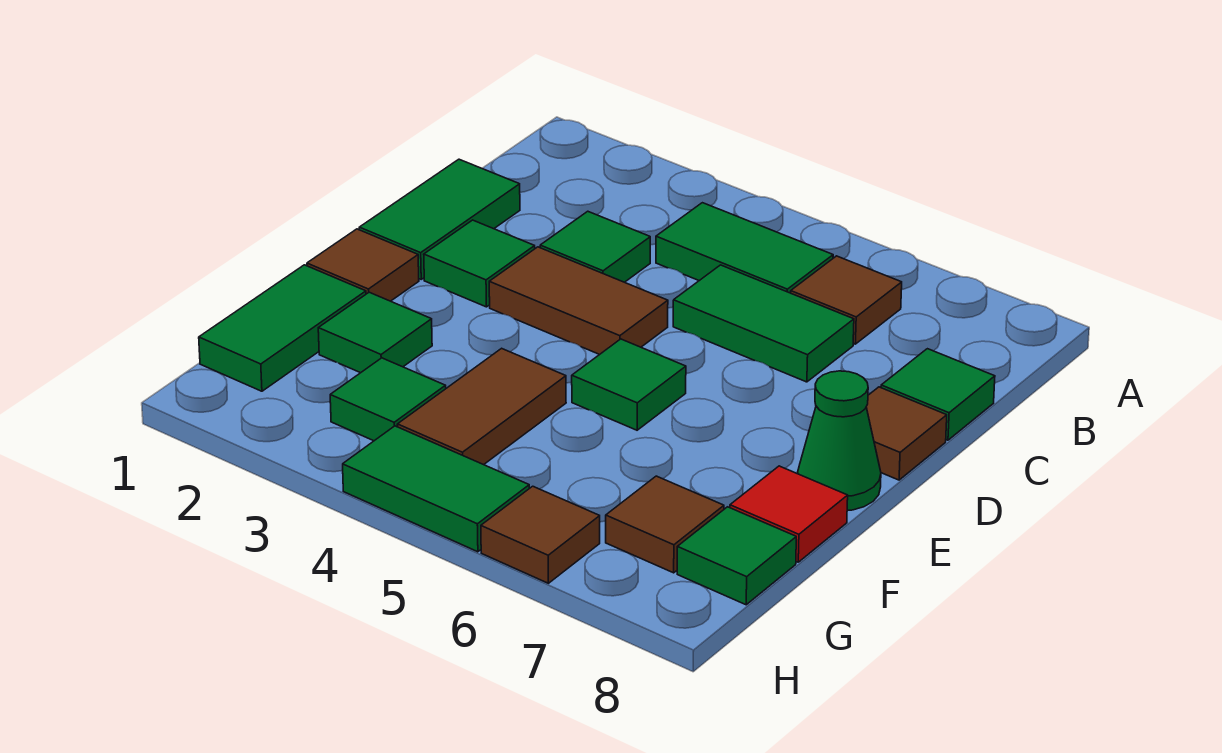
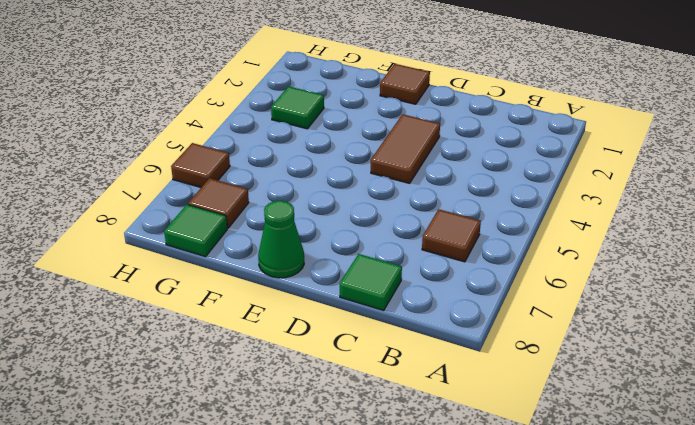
none -> green 1x2 tile [656,203,833,293]
none -> green 1x2 tile [359,159,520,279]
none -> green 1x1 tile [540,211,650,282]

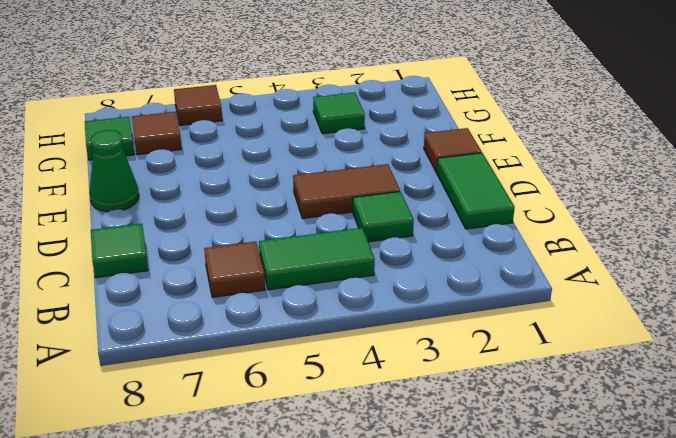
none -> green 1x2 tile [673,265,854,382]
none -> green 1x1 tile [424,220,535,307]
none -> brown 1x1 tile [866,387,947,480]

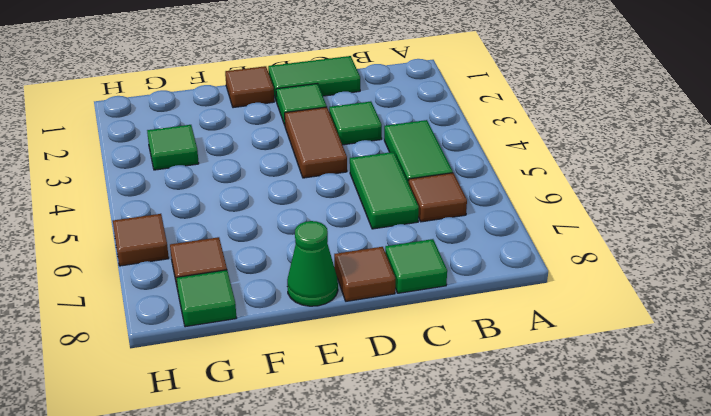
none -> green 1x1 tile [572,339,686,430]
none -> green 1x2 tile [199,265,366,391]
none -> green 1x1 tile [318,292,432,373]

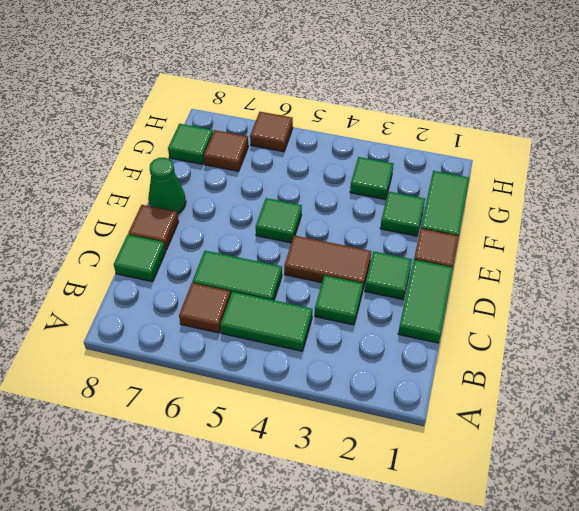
none -> brown 1x2 tile [397,348,566,465]
none -> red 1x1 tile [730,466,848,562]
none -> green 1x2 tile [343,426,529,552]

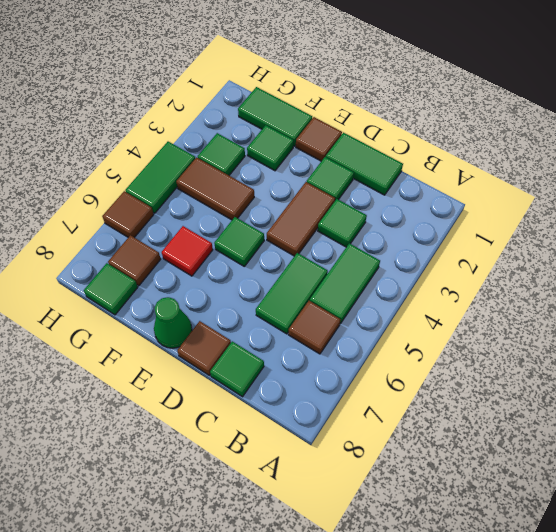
red 1x1 tile [162,226,213,276] -> red 1x1 tile moved to [730,466,848,562]

